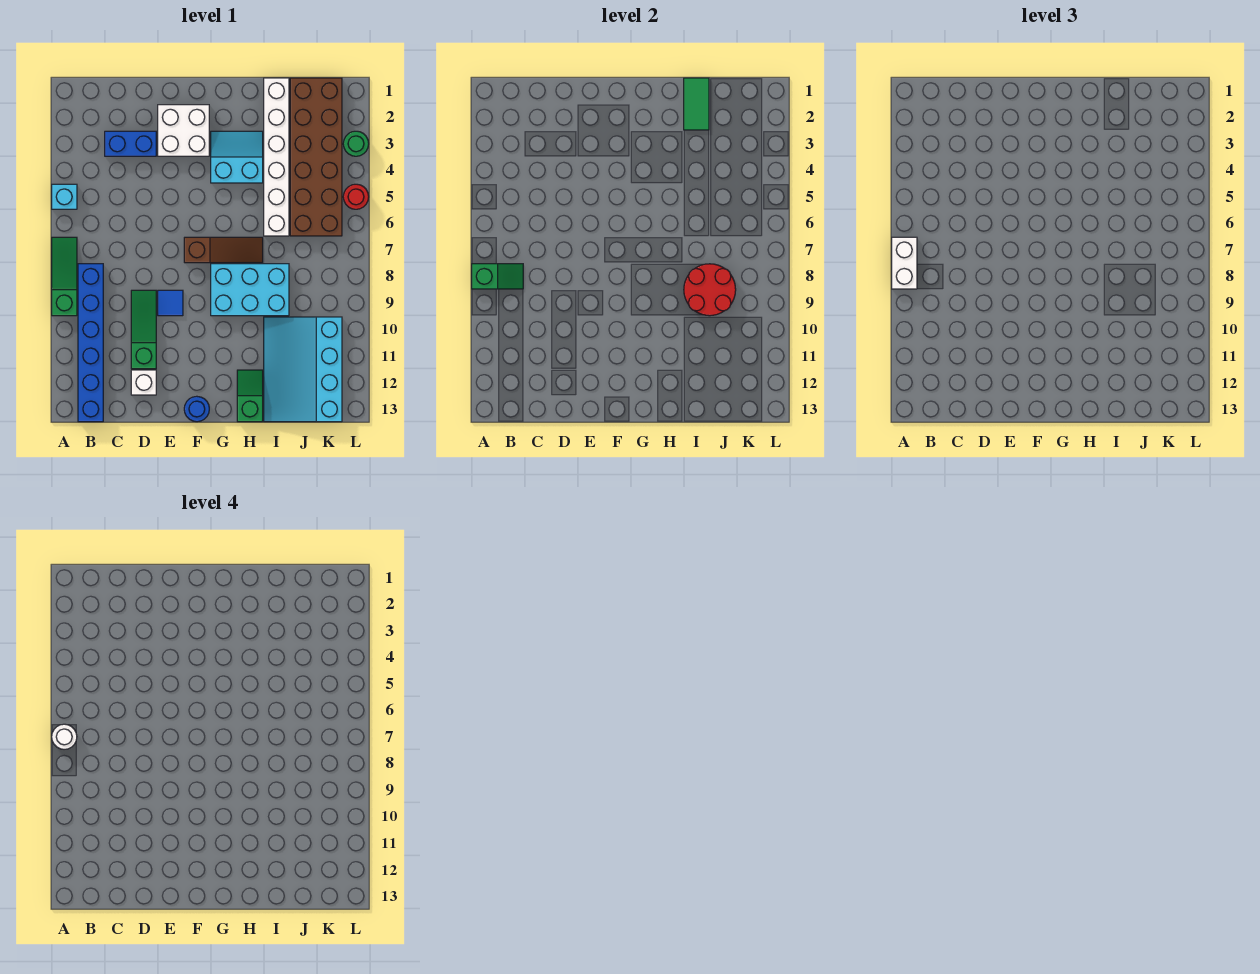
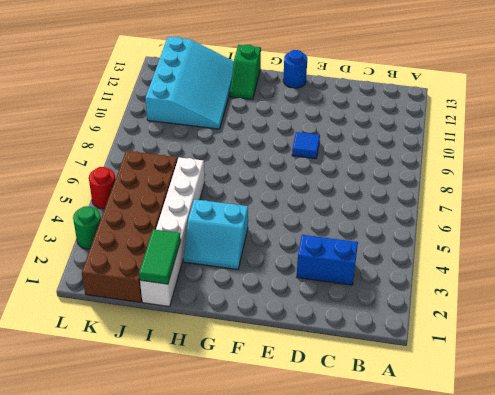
none -> cyan 1x1 brick [52,184,77,209]
none -> green 1x3 slope [52,237,77,316]
none -> blue 1x6 brick [78,264,103,422]

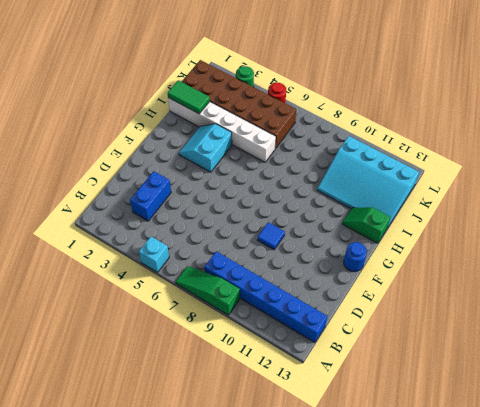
none -> green 1x3 slope [131,290,156,369]
none -> white 1x1 brick [131,370,156,395]
none -> white 2x2 brick [158,105,209,156]

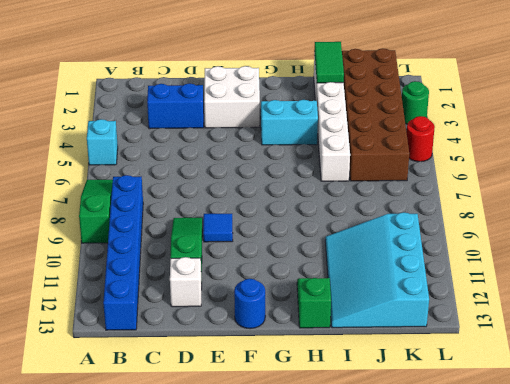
none -> brown 1x3 slope [184,237,263,263]
none -> cyan 2x3 brick [211,264,289,316]
none -> green 1x2 slope [472,264,523,289]

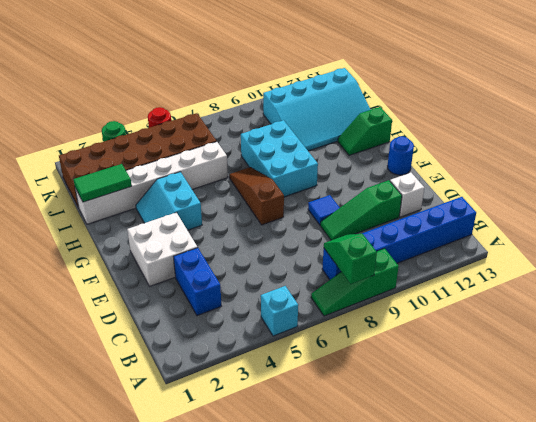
none -> red 2x2 round brick [684,264,736,316]
none -> white 1x2 brick [892,237,917,289]
none -> white 1x1 round brick [52,724,77,749]

